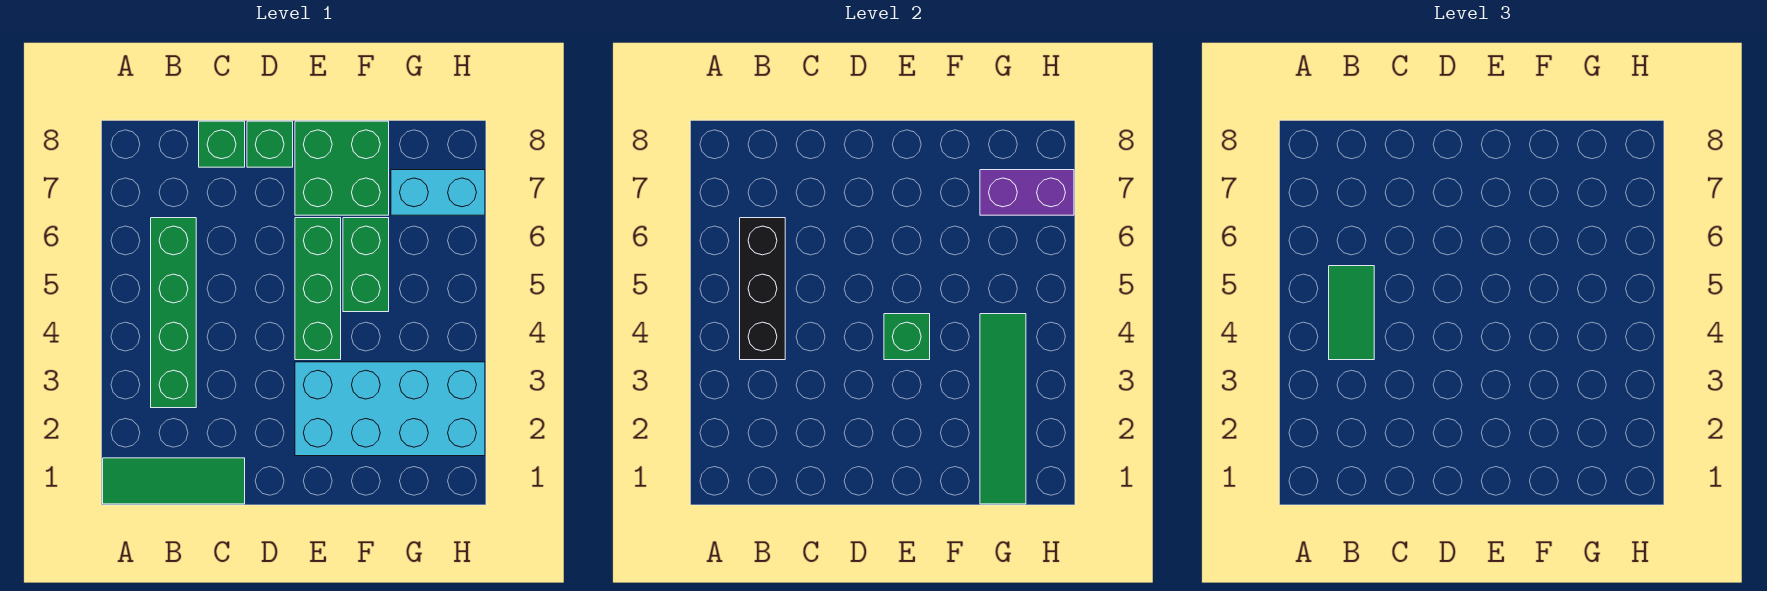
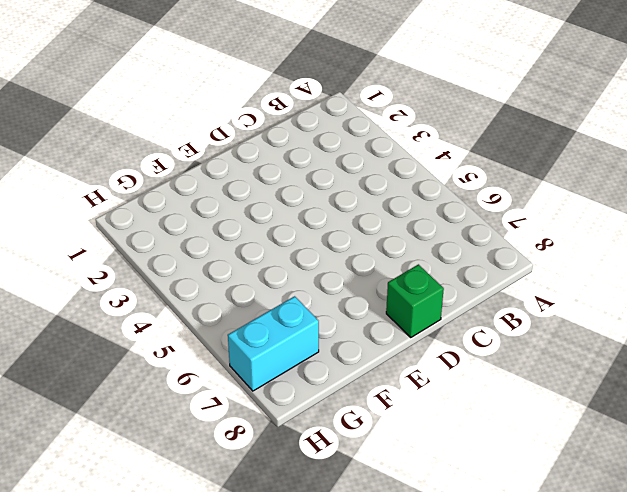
none -> green 1x3 tile [103,458,245,504]
none -> green 1x4 brick [151,218,196,408]
none -> green 1x1 brick [199,121,245,167]

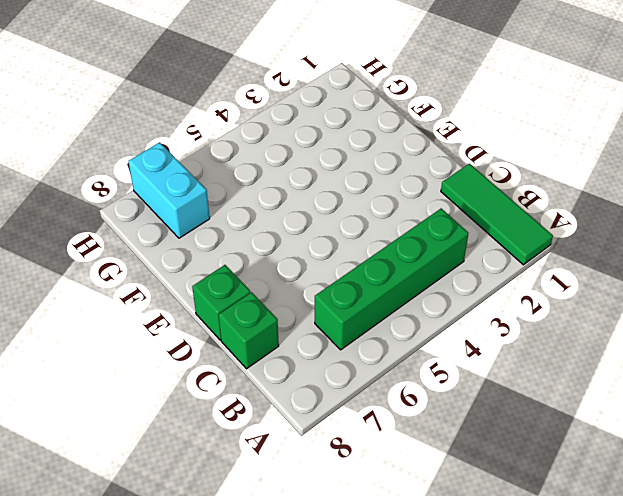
none -> cyan 2x4 brick [295,362,485,456]
none -> green 1x3 brick [295,218,341,360]
none -> green 2x2 brick [295,121,389,215]

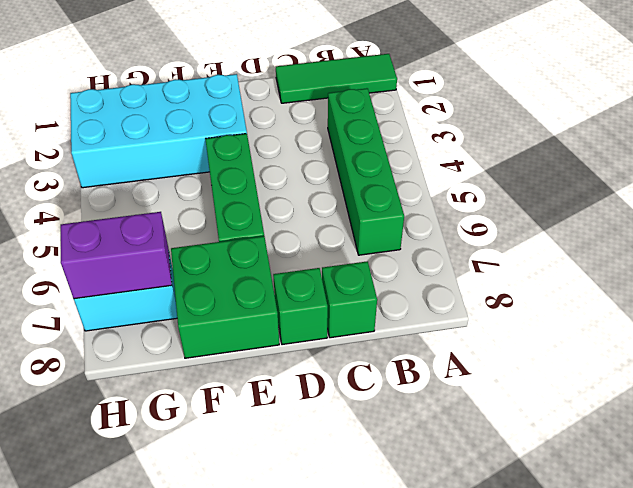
none -> green 1x2 brick [343,218,389,312]
none -> black 1x3 brick [740,218,785,360]
none -> green 1x1 brick [884,314,930,360]

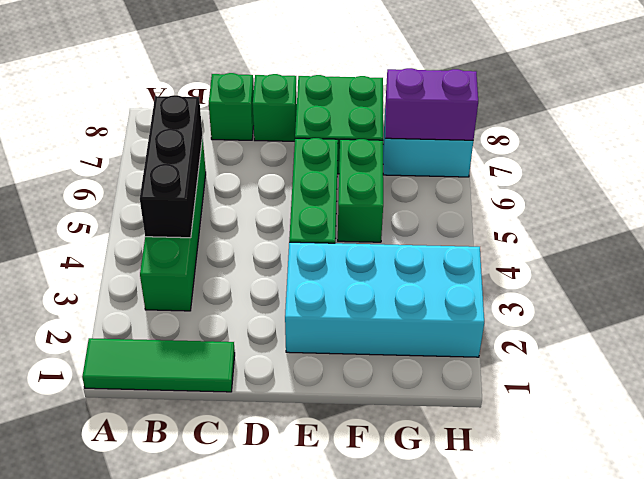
none -> green 1x1 brick [884,314,930,360]
none -> green 1x4 tile [980,314,1026,504]
none -> green 1x2 tile [1329,266,1374,360]

